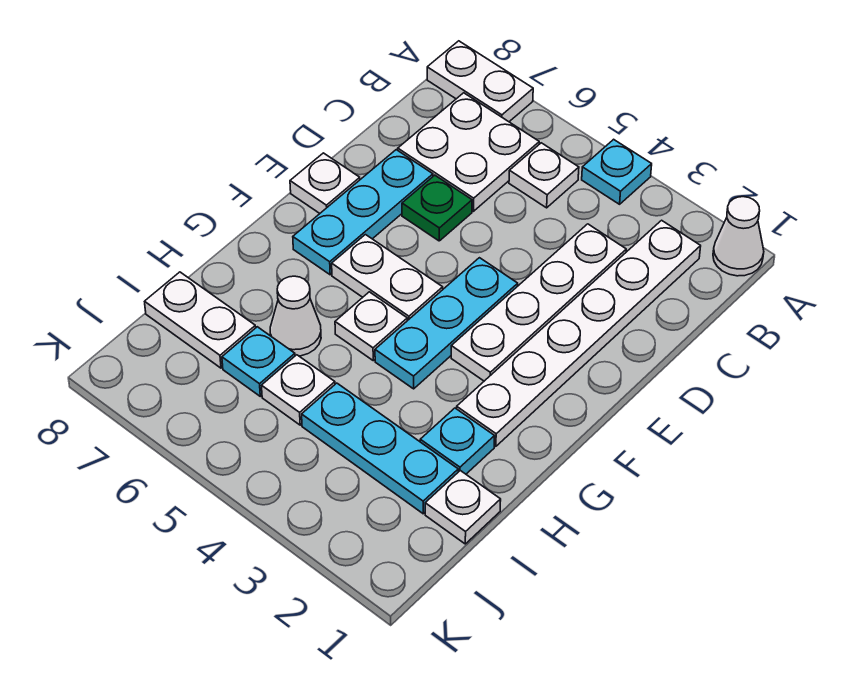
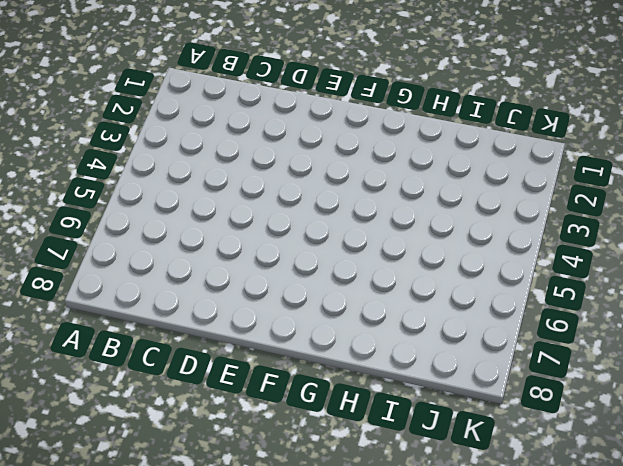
none -> white 1x1 cone [713,197,764,276]
none -> cyan 1x1 plate [582,139,652,204]
none -> white 1x2 plate [427,41,533,122]

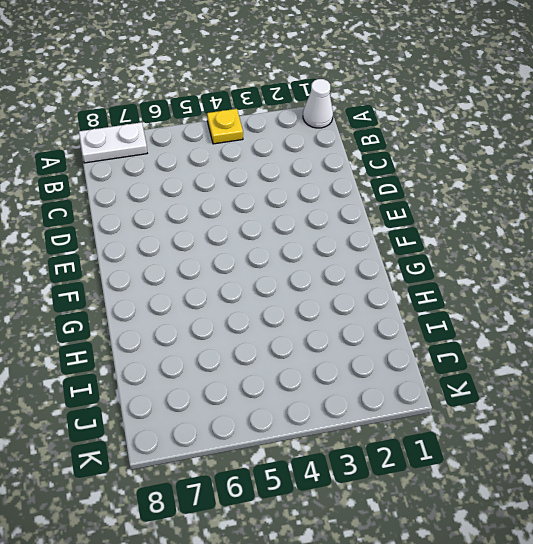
yellow 1x1 plate [207,109,243,144] -> cyan 1x1 plate [582,139,652,204]
none -> white 1x6 plate [457,220,701,446]
none -> white 1x1 plate [509,143,579,208]
none -> white 2x2 plate [398,93,539,211]

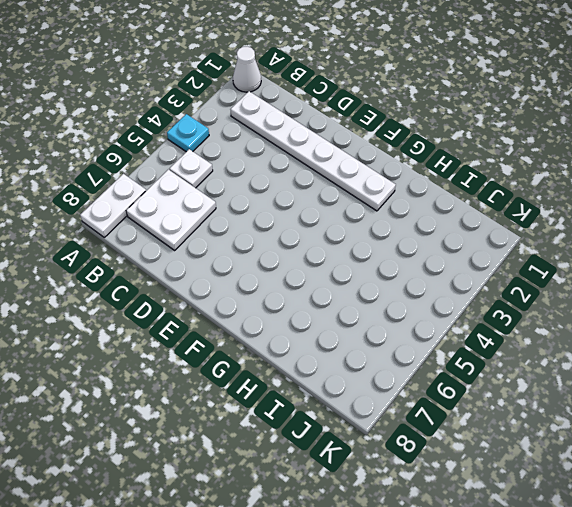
none -> white 1x4 plate [451,224,626,381]
none -> green 1x1 plate [402,175,472,241]
none -> cyan 1x3 plate [293,150,433,275]

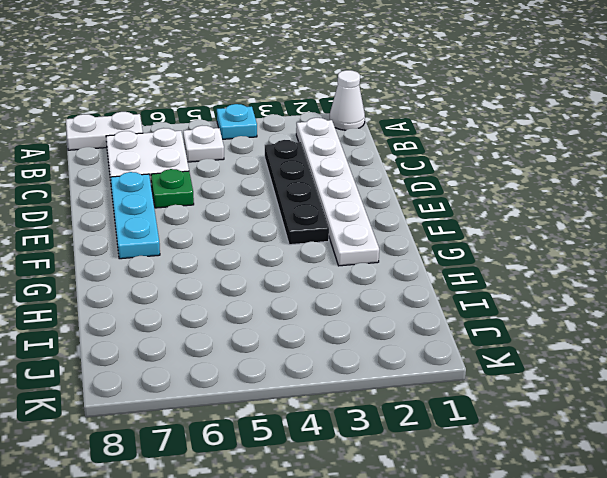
black 1x4 plate [265,140,329,245] -> white 1x4 plate [451,224,626,381]
none -> cyan 1x3 plate [375,258,518,389]
none -> white 1x1 plate [290,153,360,213]
none -> white 1x2 plate [332,235,443,321]

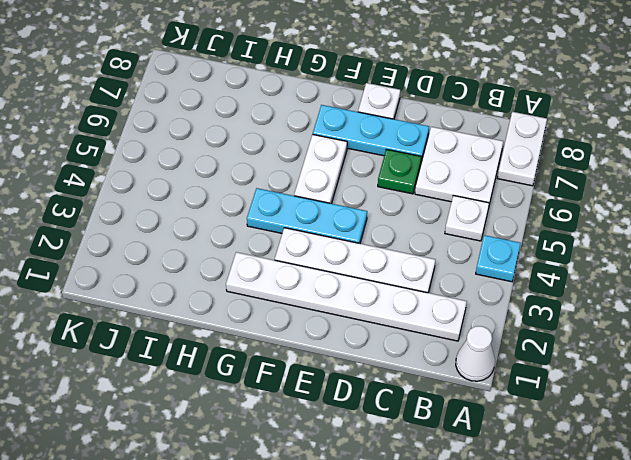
none -> white 1x1 plate [335,292,407,361]
none -> cyan 1x1 plate [420,408,495,474]
none -> white 1x1 cone [270,276,321,356]

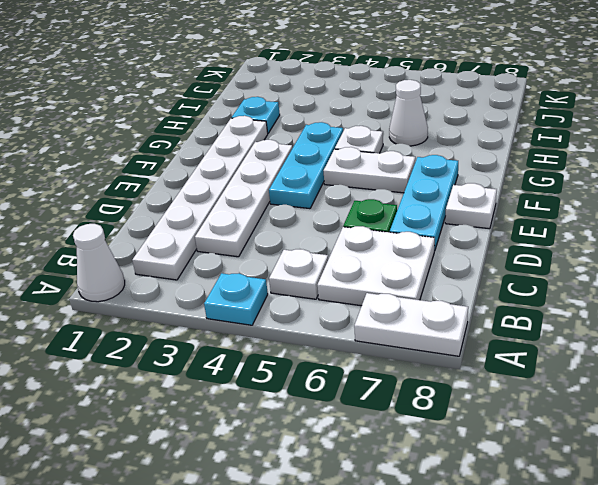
none -> white 1x1 plate [425,471,501,544]
none -> cyan 1x3 plate [302,383,458,514]
none -> white 1x1 plate [262,355,335,425]

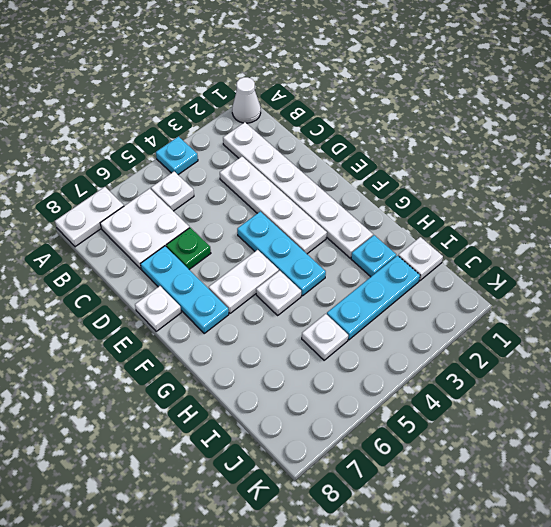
none -> white 1x1 cone [270,276,321,356]
none -> cyan 1x1 plate [222,327,295,396]
none -> white 1x2 plate [145,272,256,368]

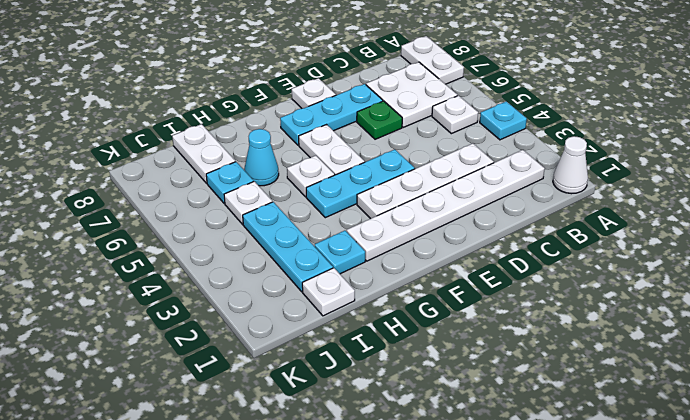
cyan 1x1 cone [244,129,279,186] -> white 1x1 cone [270,276,321,356]

